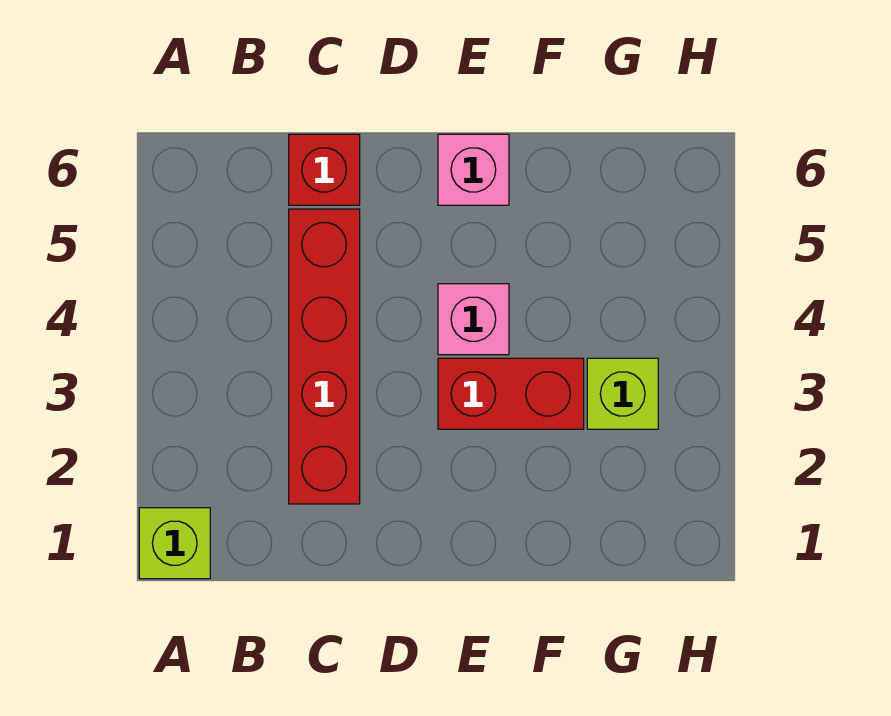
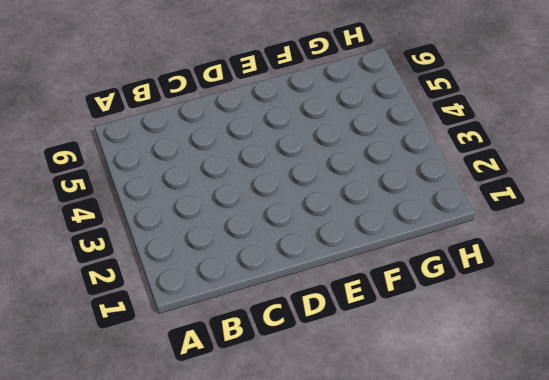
none -> lime 1x1 brick [139,508,210,579]
none -> red 1x4 brick [289,209,360,504]

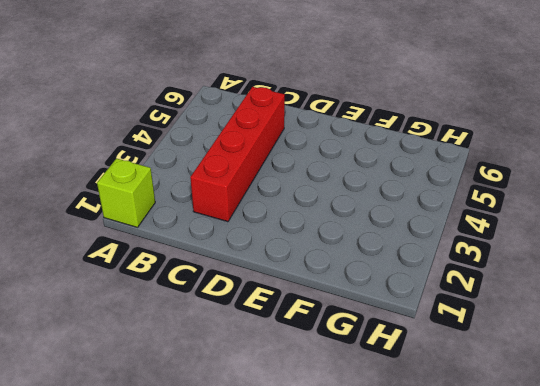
none -> red 1x1 brick [289,134,360,205]
none -> red 1x2 brick [438,358,584,429]

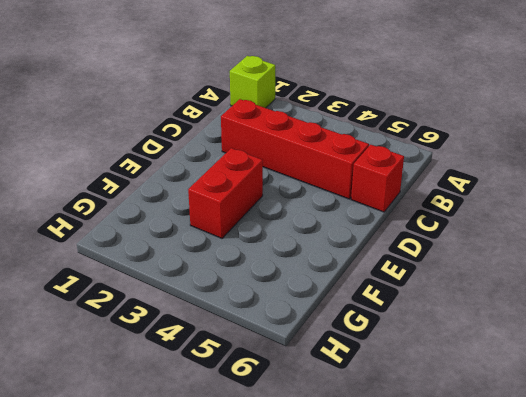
none -> pink 1x1 brick [438,284,509,355]
none -> pink 1x1 brick [438,134,509,205]

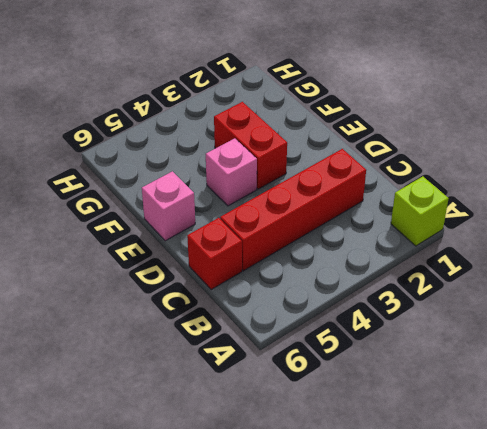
none -> lime 1x1 brick [587,358,658,429]

